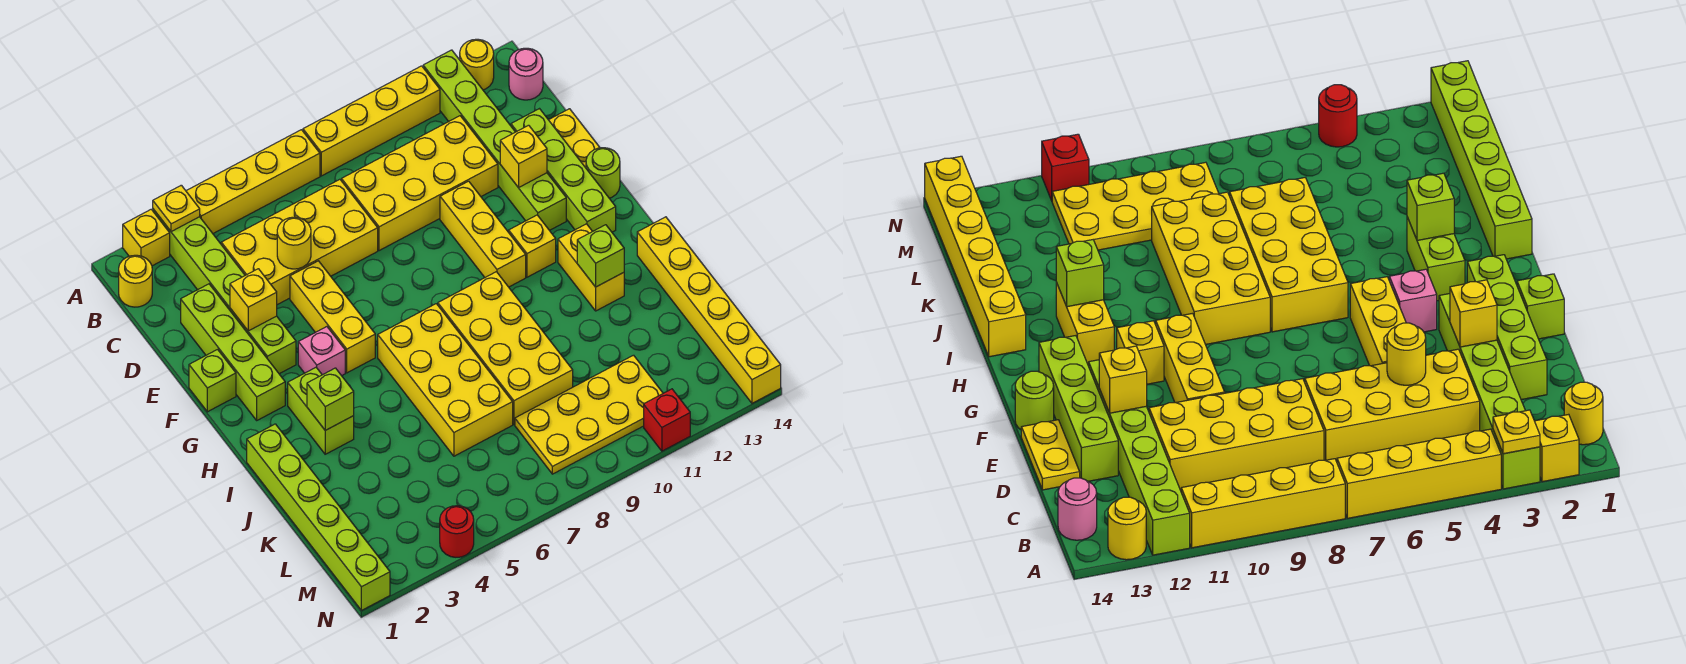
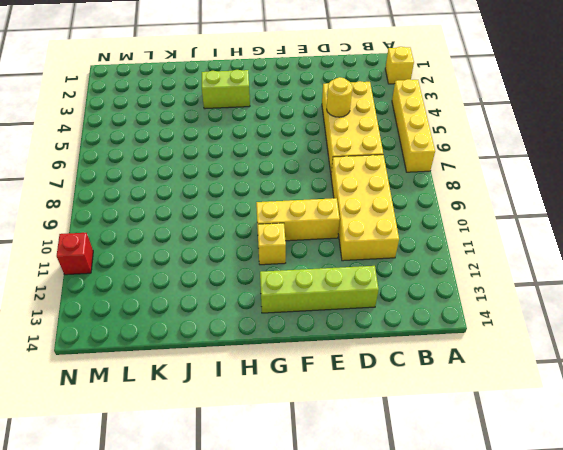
none -> lime 1x6 brick [153,209,296,374]
none -> yellow 1x4 brick [303,66,440,176]
none -> lime 1x6 brick [423,50,566,230]
none -> yellow 1x1 round brick [460,39,494,90]

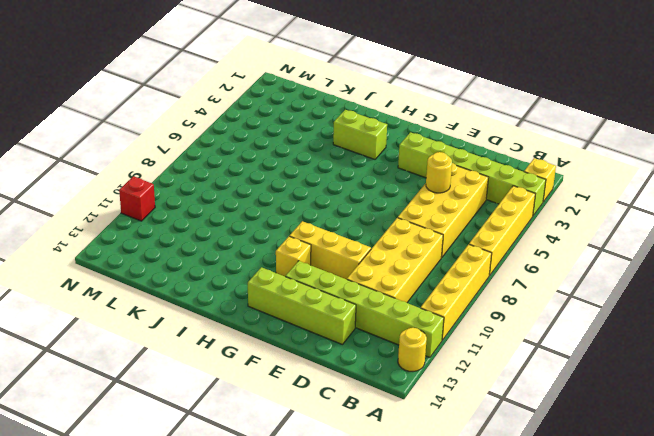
none -> yellow 1x1 round brick [119,255,152,307]
none -> pink 1x1 round brick [509,48,543,100]
none -> lime 1x4 brick [181,284,285,420]
none -> yellow 1x2 plate [549,109,600,168]

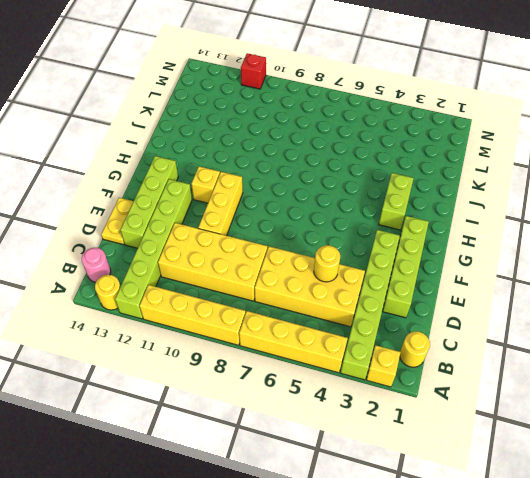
none -> yellow 1x3 brick [290,261,375,373]
none -> lime 1x1 brick [189,350,236,412]
none -> lime 1x1 round brick [586,148,620,198]
none -> pink 1x1 brick [298,327,345,376]

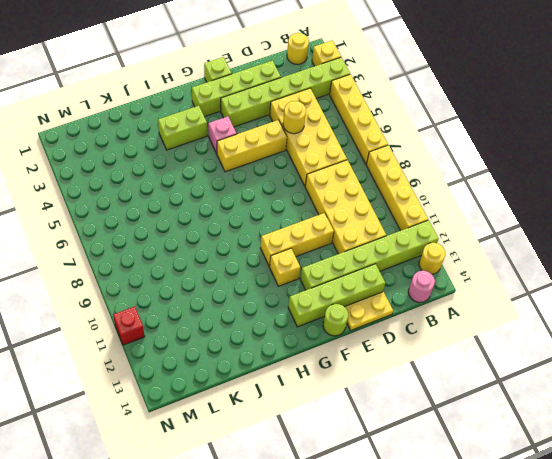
none -> yellow 2x4 brick [378,304,513,456]
none -> yellow 2x4 brick [438,272,573,424]
none -> yellow 1x2 brick [558,224,624,311]
none -> lime 1x6 brick [247,424,390,611]

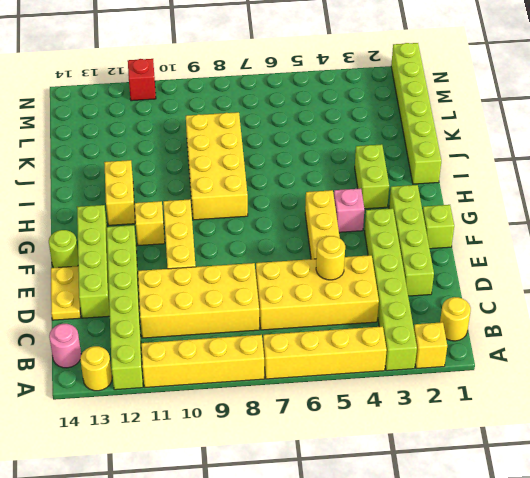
none -> yellow 2x4 brick [378,304,513,456]
none -> yellow 1x6 brick [637,217,781,403]
none -> yellow 2x4 plate [515,355,663,474]
none -> red 1x1 round brick [440,506,474,557]

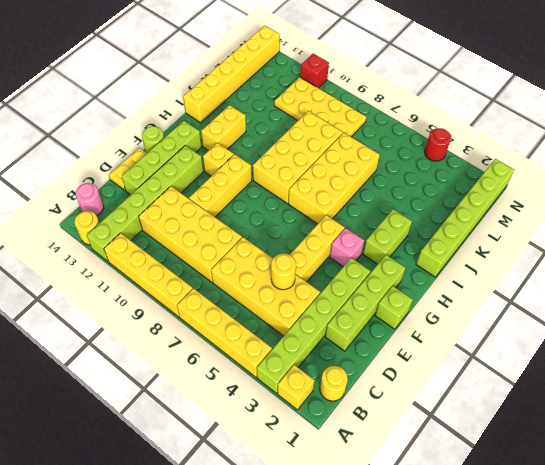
none -> yellow 1x1 plate [153,185,200,232]
none -> yellow 1x1 brick [230,269,277,331]
none -> yellow 1x1 brick [500,125,547,188]
none -> lime 1x1 brick [307,368,354,430]

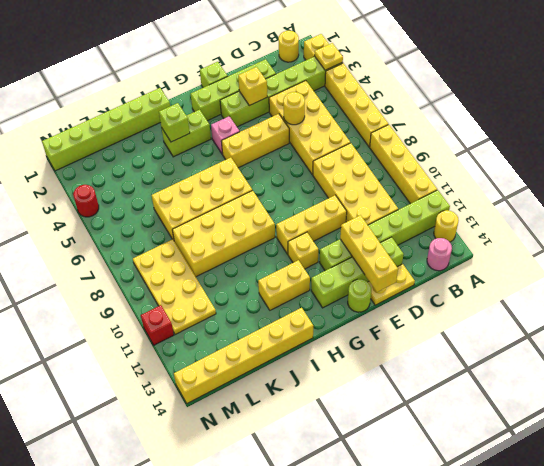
yellow 1x3 brick [340,215,398,292] -> yellow 1x1 brick [500,125,547,188]
none -> lime 1x1 brick [577,225,624,287]

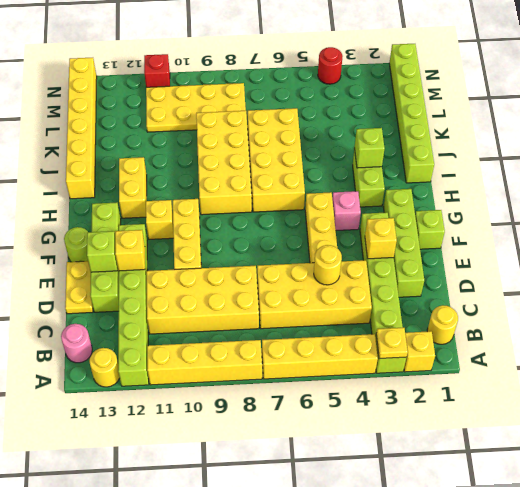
lime 1x1 brick [87,231,117,272] -> lime 1x1 brick moved to [577,225,624,287]

